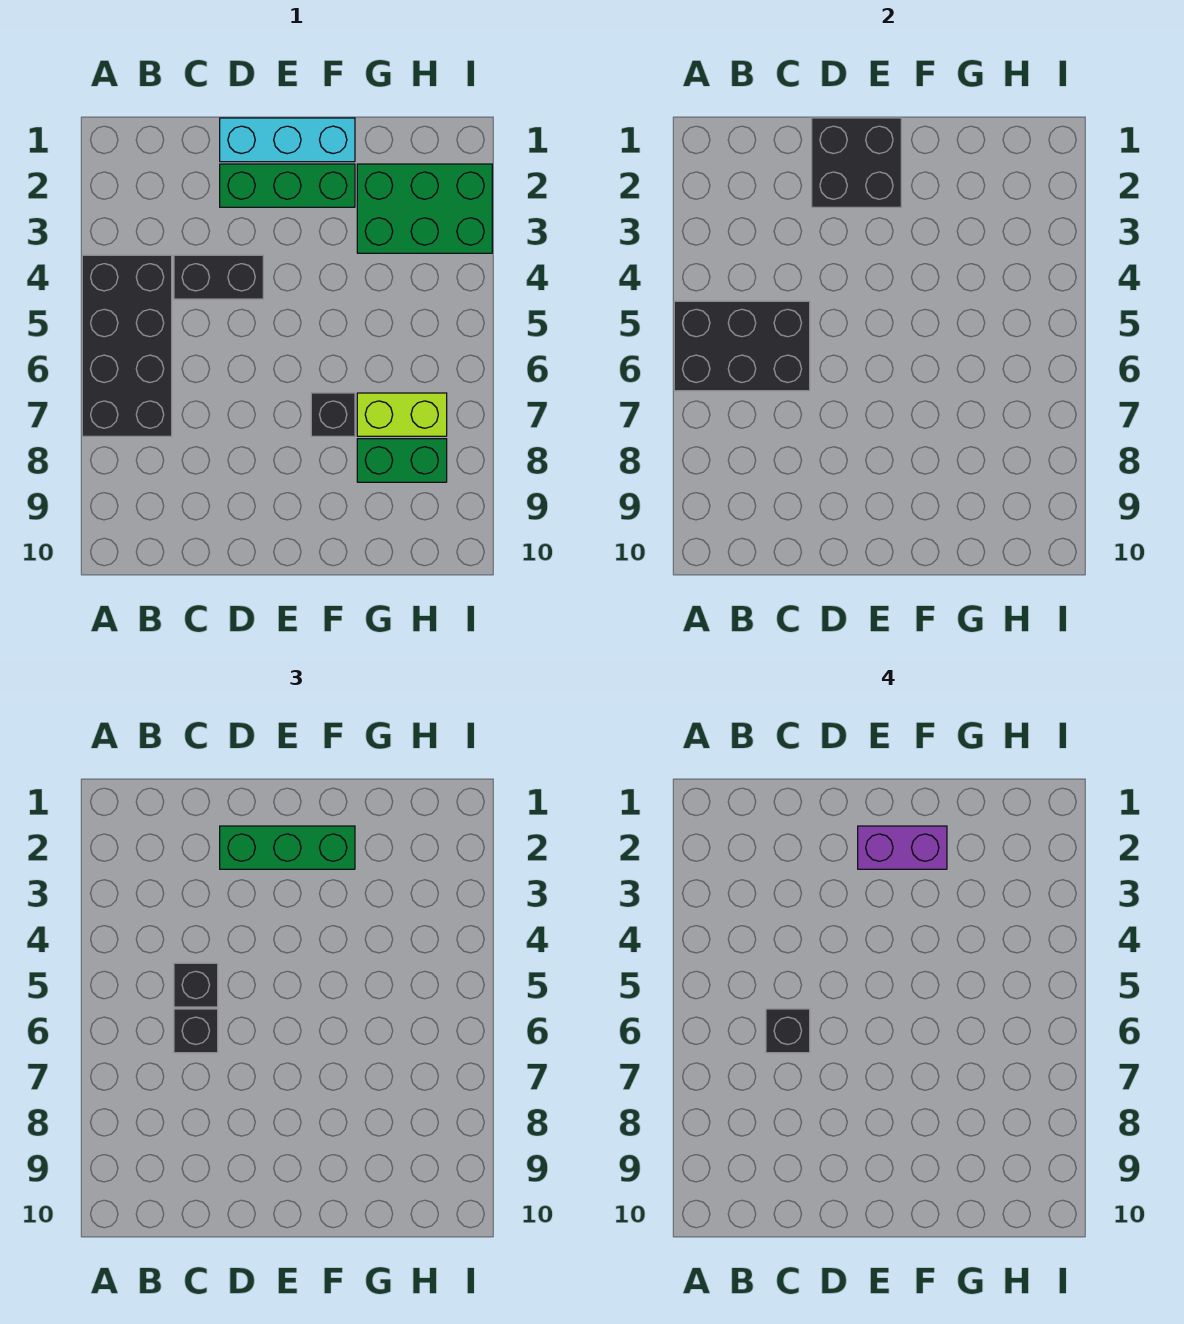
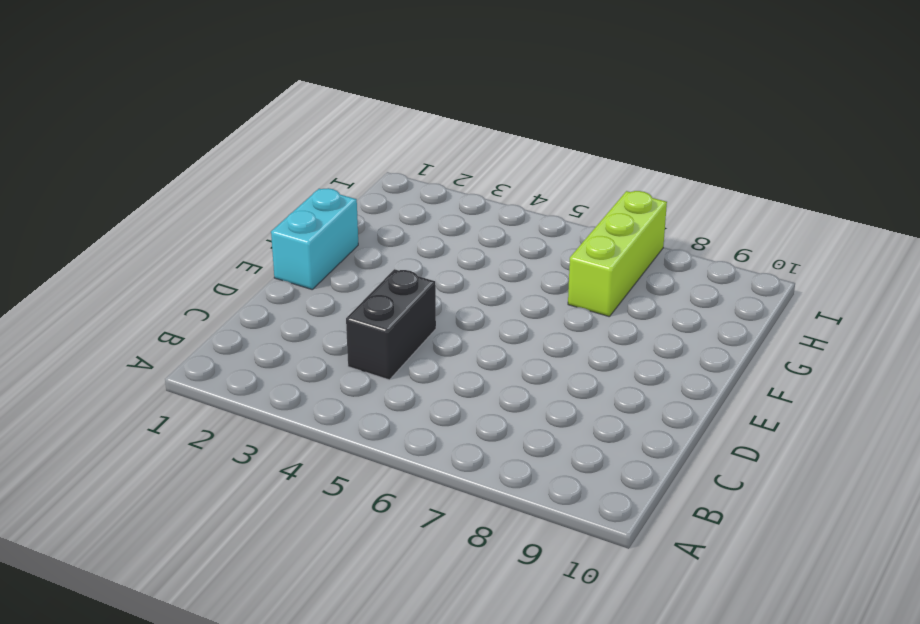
cyan 1x2 brick [271,188,358,289] -> cyan 1x3 brick [220,118,355,162]
lime 1x3 brick [568,191,667,317] -> lime 1x2 brick [357,393,447,436]
none -> black 2x4 brick [82,255,172,436]
none -> green 1x3 brick [220,164,355,207]
none -> black 1x1 brick [311,393,355,436]

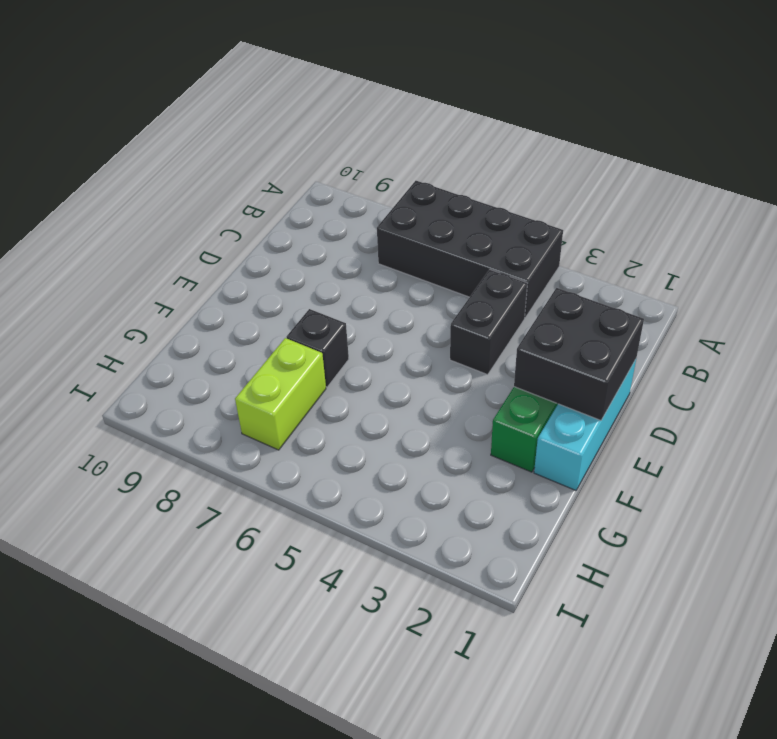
none -> green 2x3 brick [357,164,492,253]
none -> green 1x2 brick [357,439,447,482]
none -> black 2x3 brick [674,301,810,391]

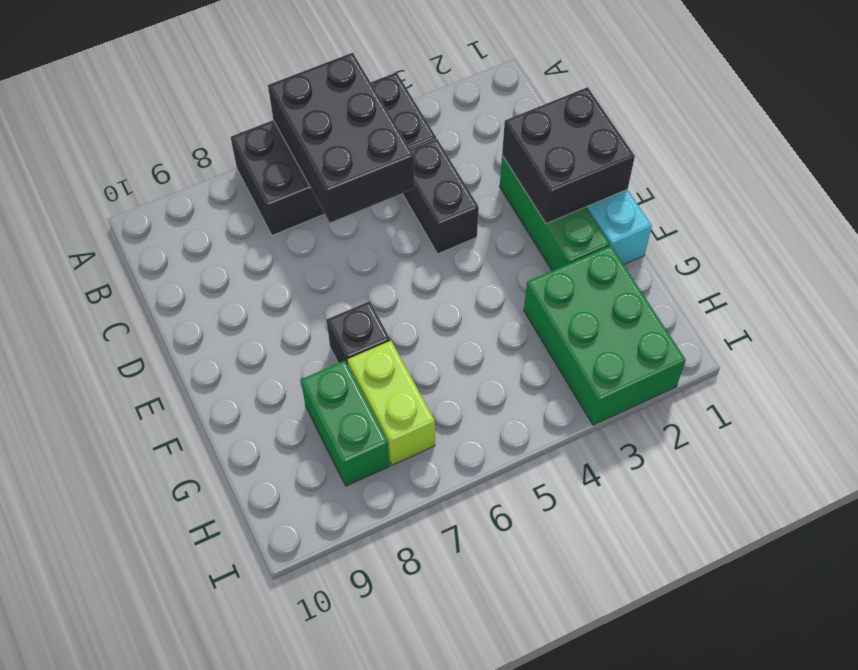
none -> black 1x1 brick [174,963,218,1007]
none -> black 1x1 brick [174,1009,218,1053]
none -> green 1x3 brick [220,826,355,869]

